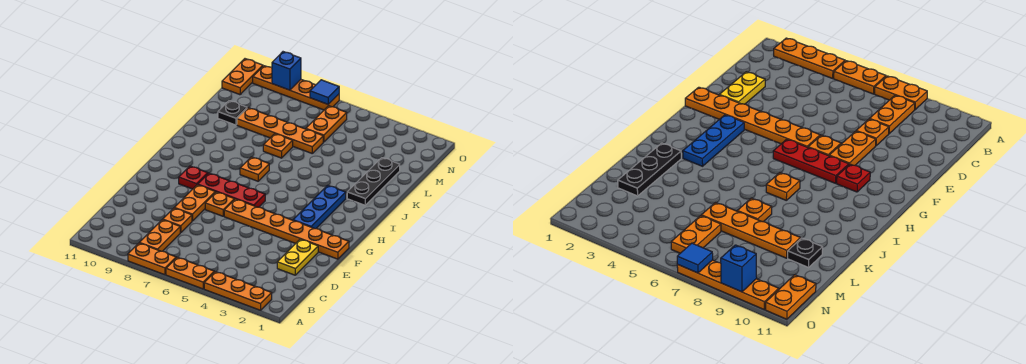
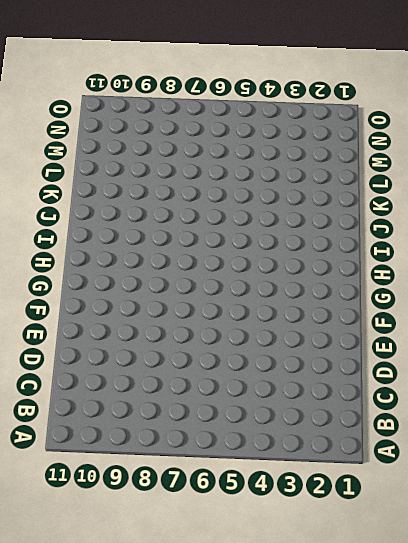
none -> orange 1x3 plate [204,272,272,310]
none -> orange 1x2 plate [166,257,214,289]
none -> orange 1x2 plate [128,243,176,275]

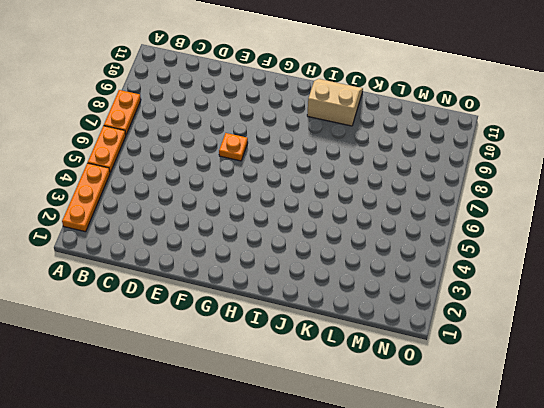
tan 2x2 slope [307,79,363,126] -> none
none -> orange 1x2 plate [140,220,180,251]
none -> yellow 1x2 plate [277,239,318,275]
none -> orange 1x1 plate [163,208,192,233]

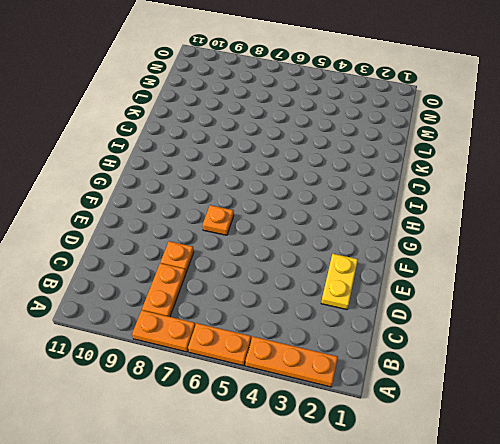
none -> orange 1x2 plate [175,185,215,221]
none -> orange 1x6 plate [224,199,349,259]
none -> blue 1x3 plate [293,185,346,229]

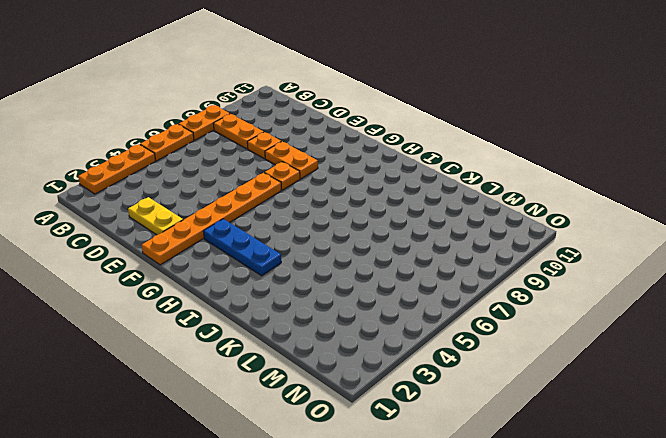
none -> red 1x3 plate [198,173,265,207]
none -> red 1x1 plate [179,166,208,189]
none -> orange 1x1 plate [240,157,269,181]

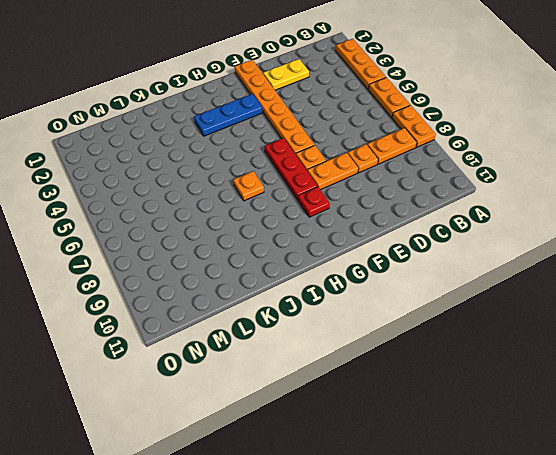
none -> black 1x3 plate [347,158,400,205]
none -> orange 1x1 plate [263,134,293,158]
none -> orange 1x4 plate [237,108,323,153]

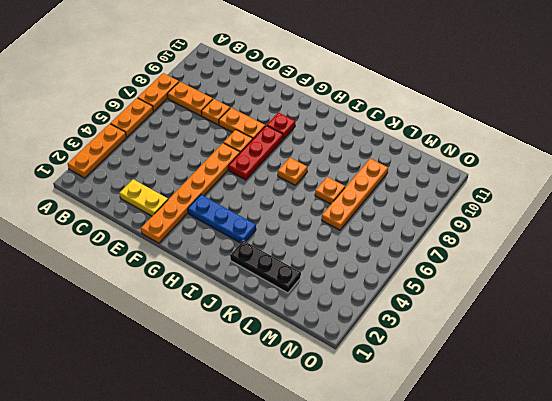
none -> black 1x1 plate [218,101,247,125]
none -> orange 1x2 plate [306,106,347,142]
none -> orange 1x2 plate [222,59,263,95]

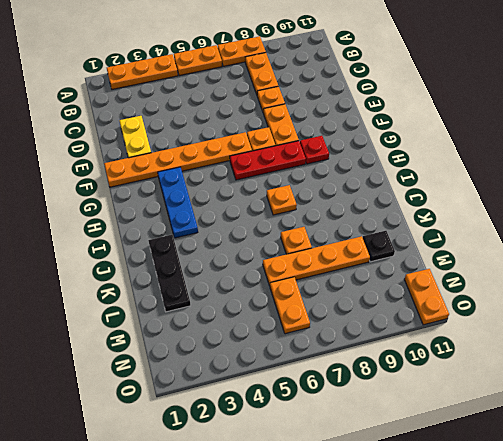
none -> orange 1x4 plate [253,66,339,110]
none -> blue 1x1 tile [310,80,339,104]
none -> blue 1x1 brick [272,52,301,90]

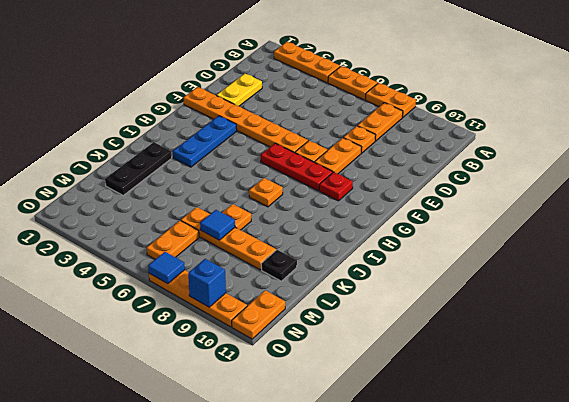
blue 1x1 tile [200,210,235,240] -> none

